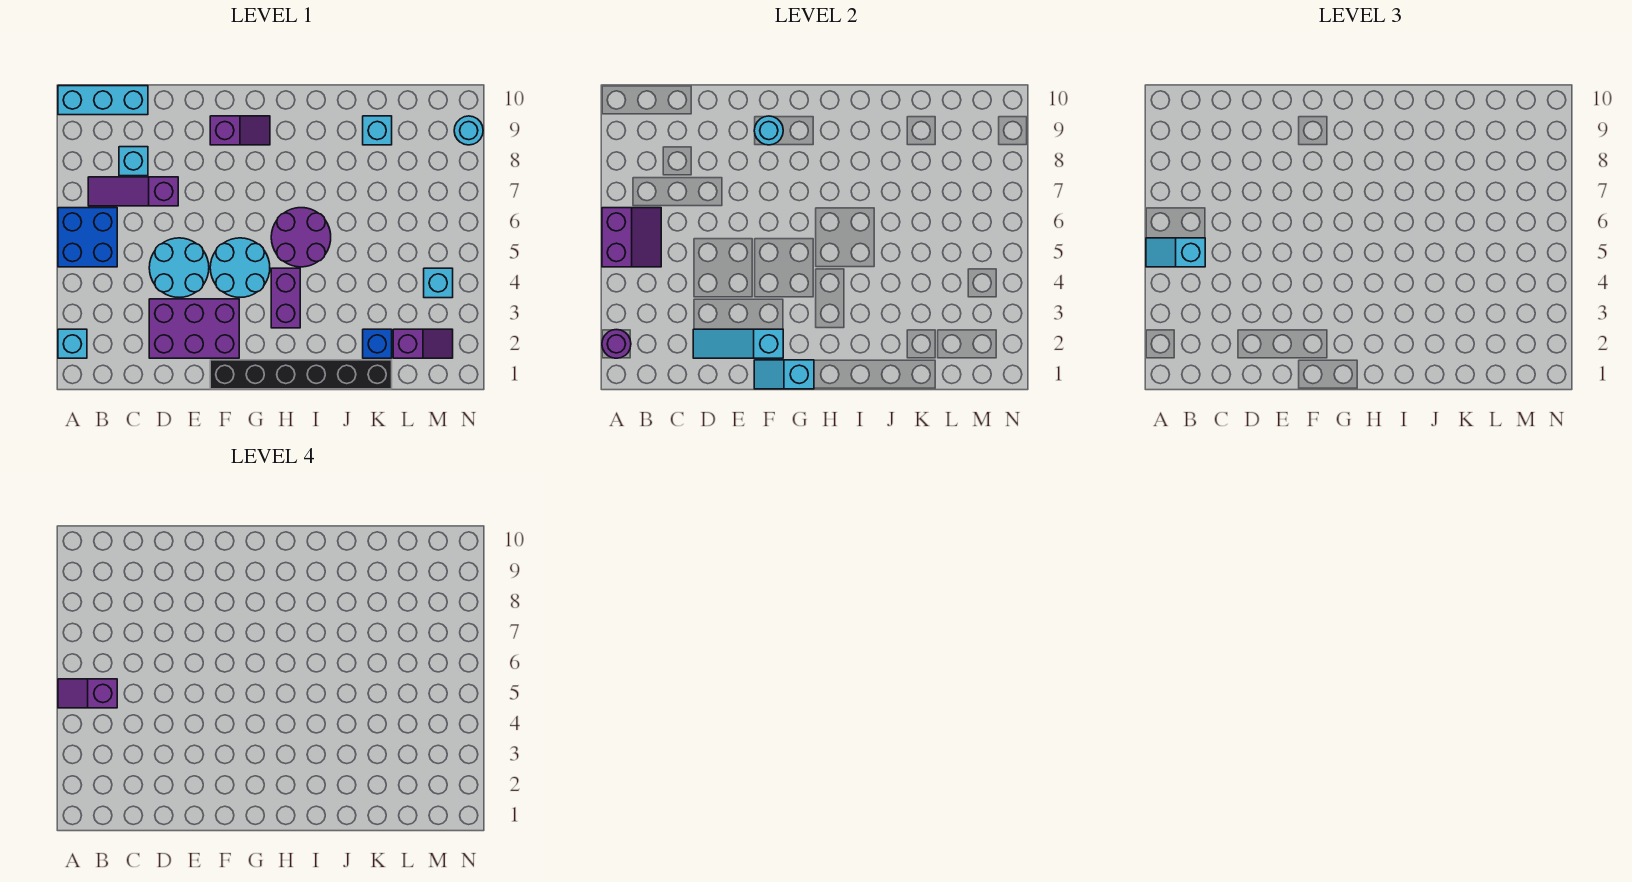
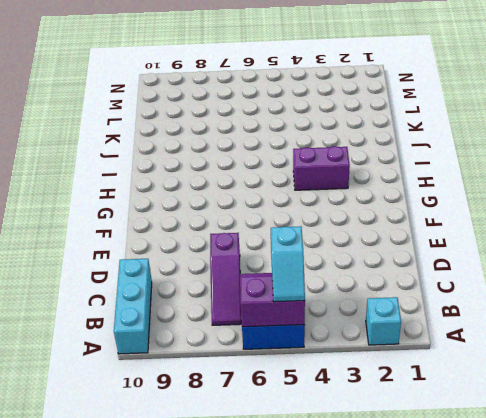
none -> cyan 1x1 brick [119,147,148,176]
none -> purple 2x3 brick [149,299,239,358]
none -> cyan 2x2 round brick [149,238,209,297]

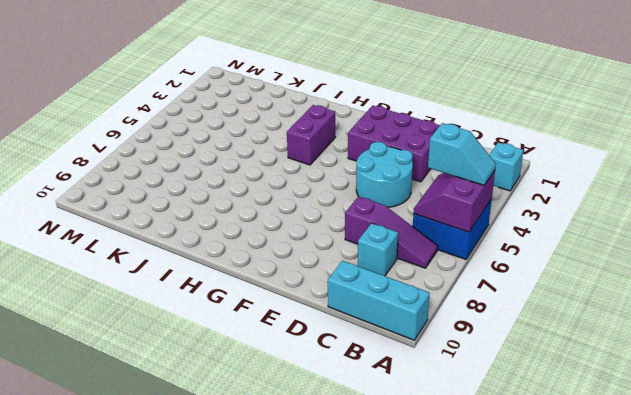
none -> black 1x6 brick [210,360,392,389]
none -> cyan 2x2 round brick [210,238,270,297]
none -> purple 1x2 slope [210,116,270,145]

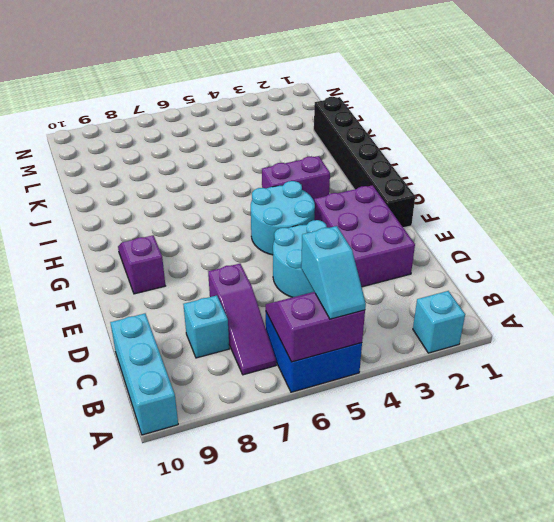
none -> purple 2x2 round brick [271,208,331,267]
none -> blue 1x1 brick [363,329,392,358]
none -> cyan 1x1 brick [363,116,392,145]

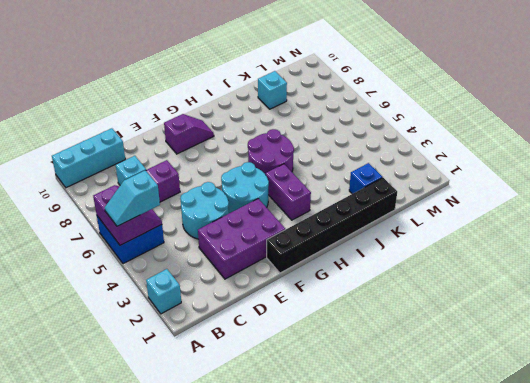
none -> purple 1x2 slope [393,329,453,358]
none -> cyan 1x1 brick [424,268,453,298]
none -> cyan 1x1 round brick [454,116,483,145]

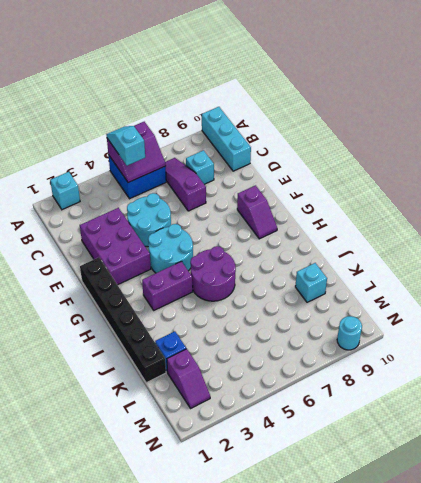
none -> cyan 1x1 brick [424,268,453,298]
none -> purple 1x1 round brick [602,330,631,358]
none -> cyan 1x3 slope [693,329,783,358]

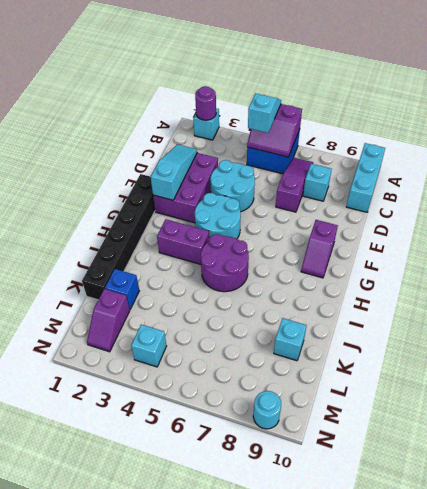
none -> cyan 1x2 slope [754,360,814,389]
none -> cyan 1x1 round brick [754,116,783,145]
none -> purple 1x2 slope [58,679,117,708]

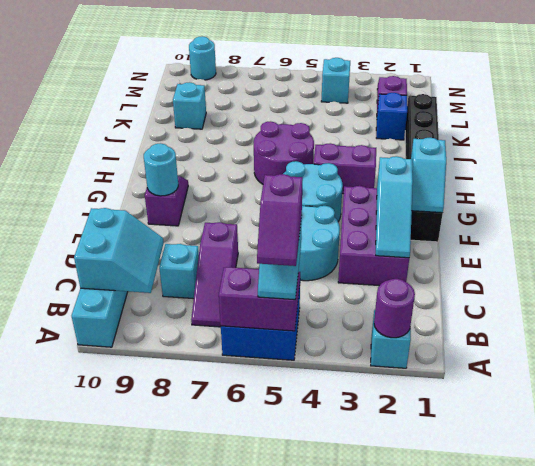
cyan 2x2 slope [74,208,164,293] -> none

